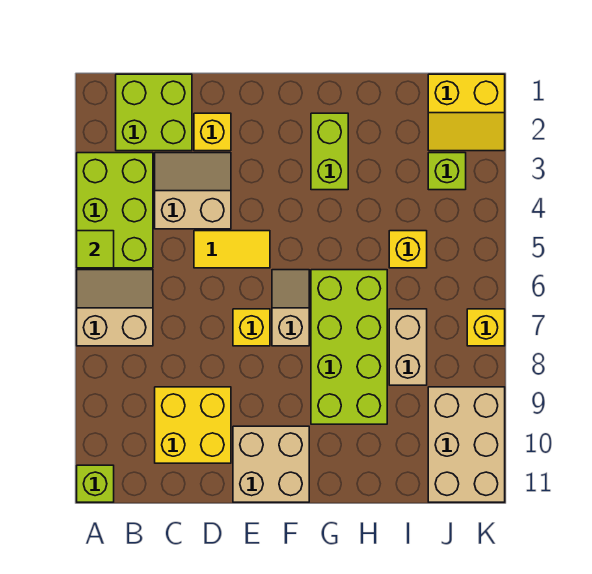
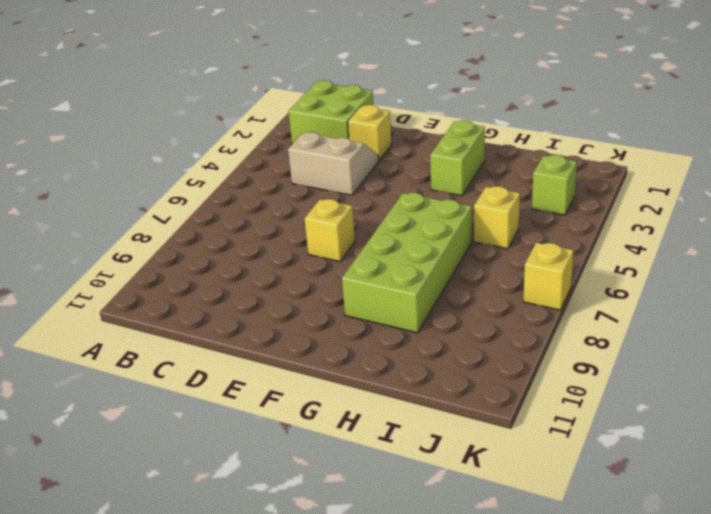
none -> lime 2x3 brick [77,153,153,268]
none -> tan 2x2 slope [77,270,153,346]
none -> lime 1x1 brick [77,465,114,502]

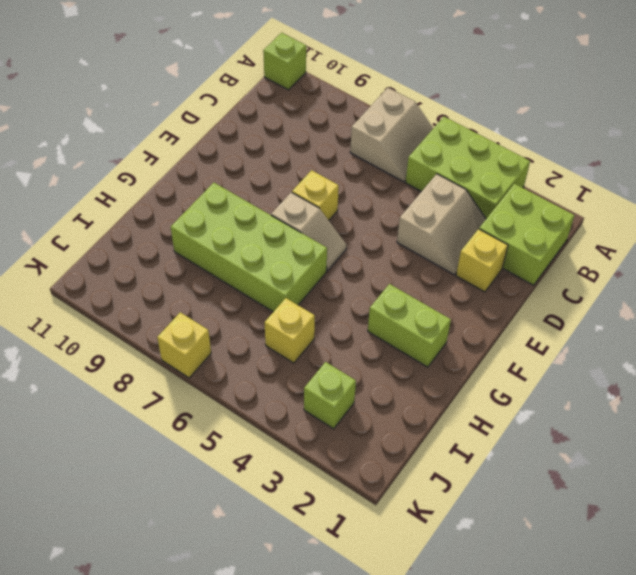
none -> yellow 2x2 brick [155,387,231,463]
none -> yellow 1x2 tile [194,231,270,268]
none -> tan 2x2 brick [233,426,309,502]

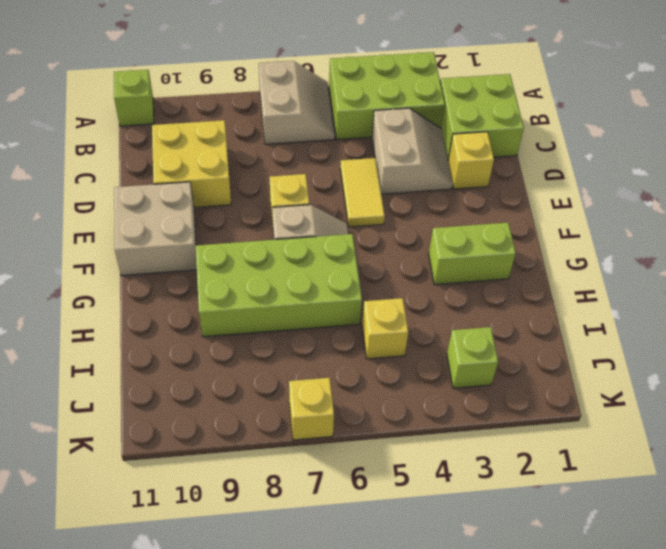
none -> tan 1x2 brick [389,309,427,385]
none -> yellow 2x2 slope [428,74,505,151]
none -> tan 2x3 brick [428,387,505,502]

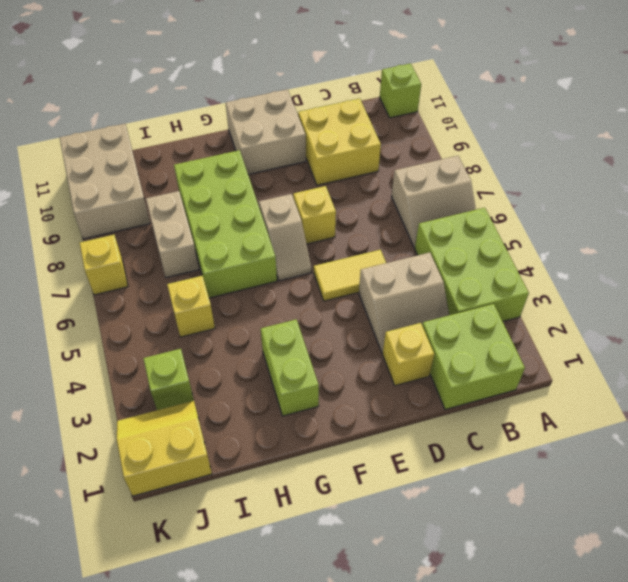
none -> lime 1x1 tile [77,231,114,268]

